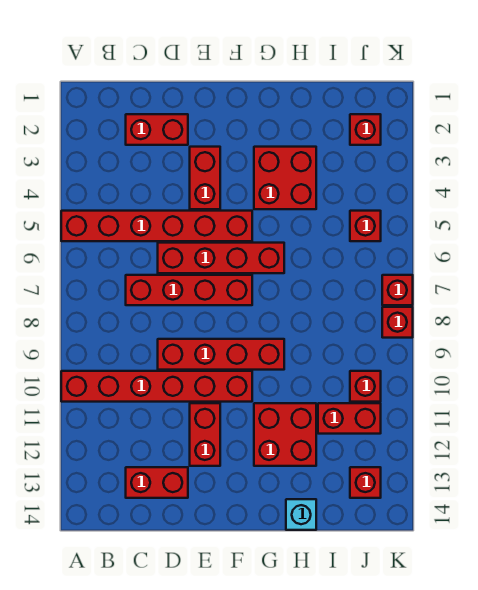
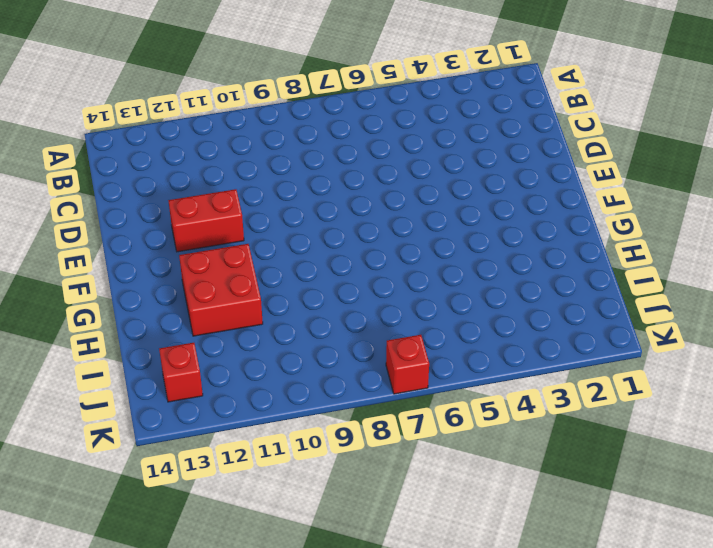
none -> red 1x6 brick [61,211,252,241]
none -> red 1x6 brick [61,371,252,402]
none -> red 1x2 brick [126,114,188,145]

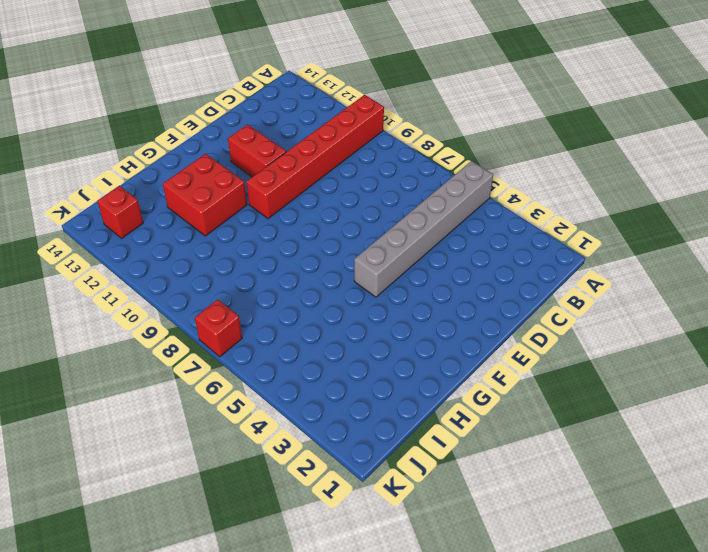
grey 1x6 brick [354,161,493,297] -> red 1x6 brick [61,211,252,241]
none -> red 1x2 brick [126,114,188,145]
none -> red 1x4 brick [126,275,252,305]
none -> red 1x2 brick [126,467,188,498]

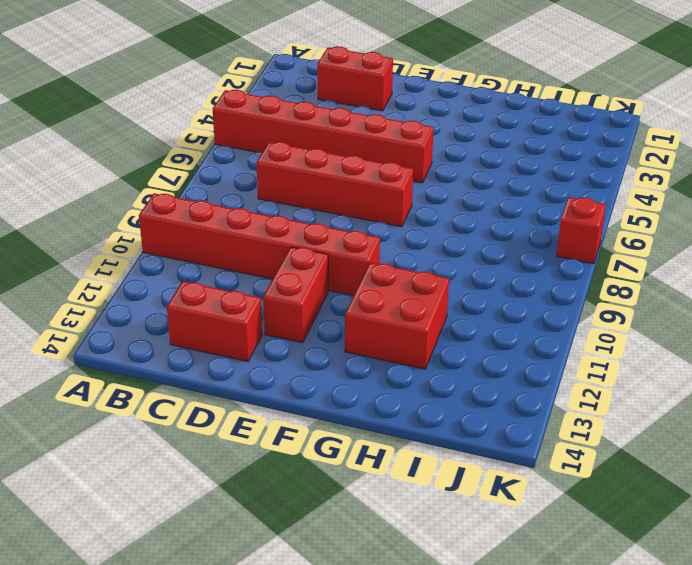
none -> red 1x4 brick [158,243,284,273]
none -> red 1x4 brick [158,339,284,370]
none -> red 1x2 brick [190,147,220,209]

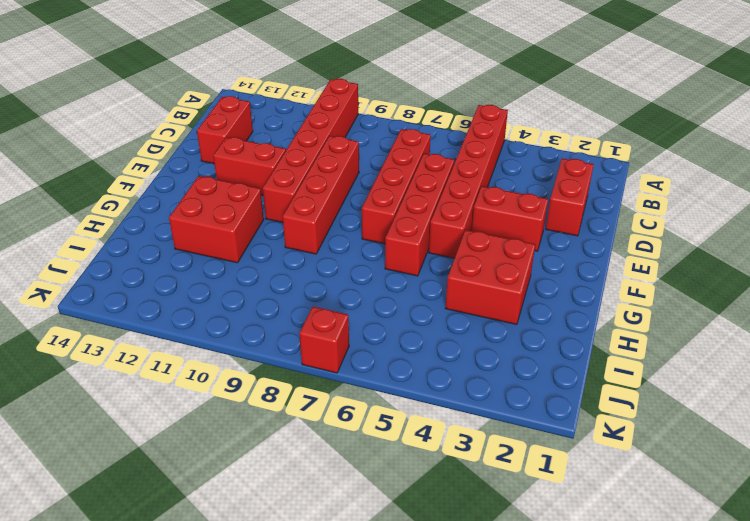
none -> cyan 1x1 brick [286,499,316,530]
none -> red 1x2 brick [318,403,381,434]
none -> red 1x1 brick [350,114,381,145]

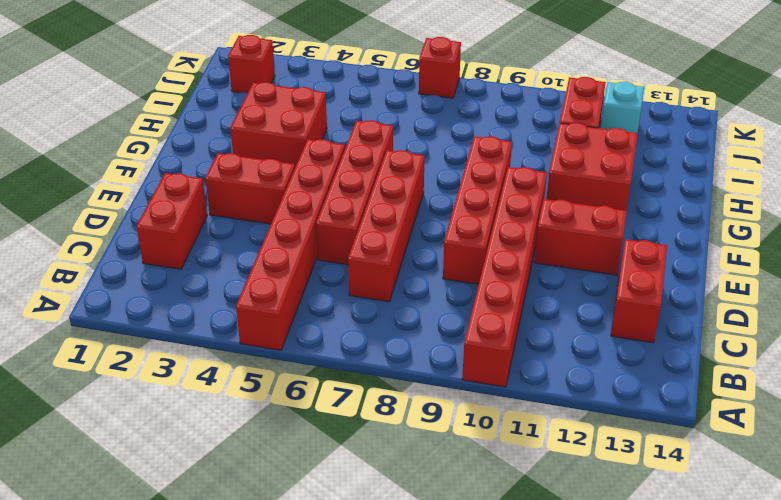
cyan 1x1 brick [601,82,644,133] -> cyan 1x1 brick moved to [286,499,316,530]
none -> red 1x1 brick [350,211,381,241]
none -> red 1x1 brick [350,371,381,402]
none -> red 1x1 brick [350,467,381,498]

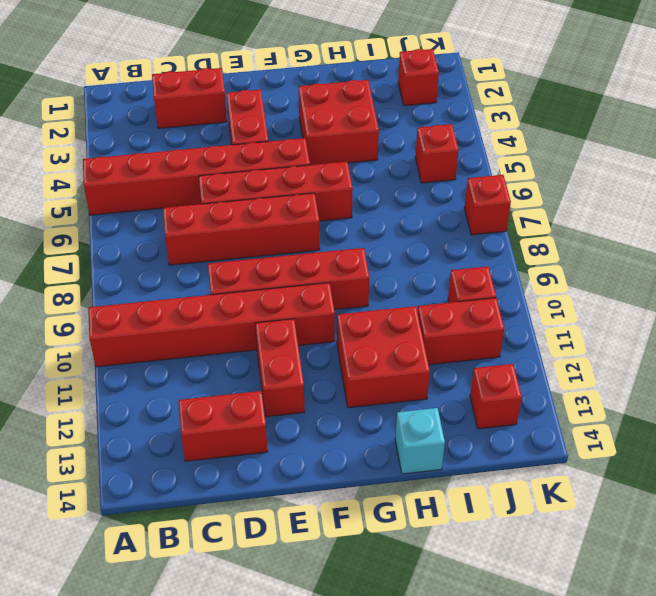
none -> red 1x1 brick [382,307,413,338]

